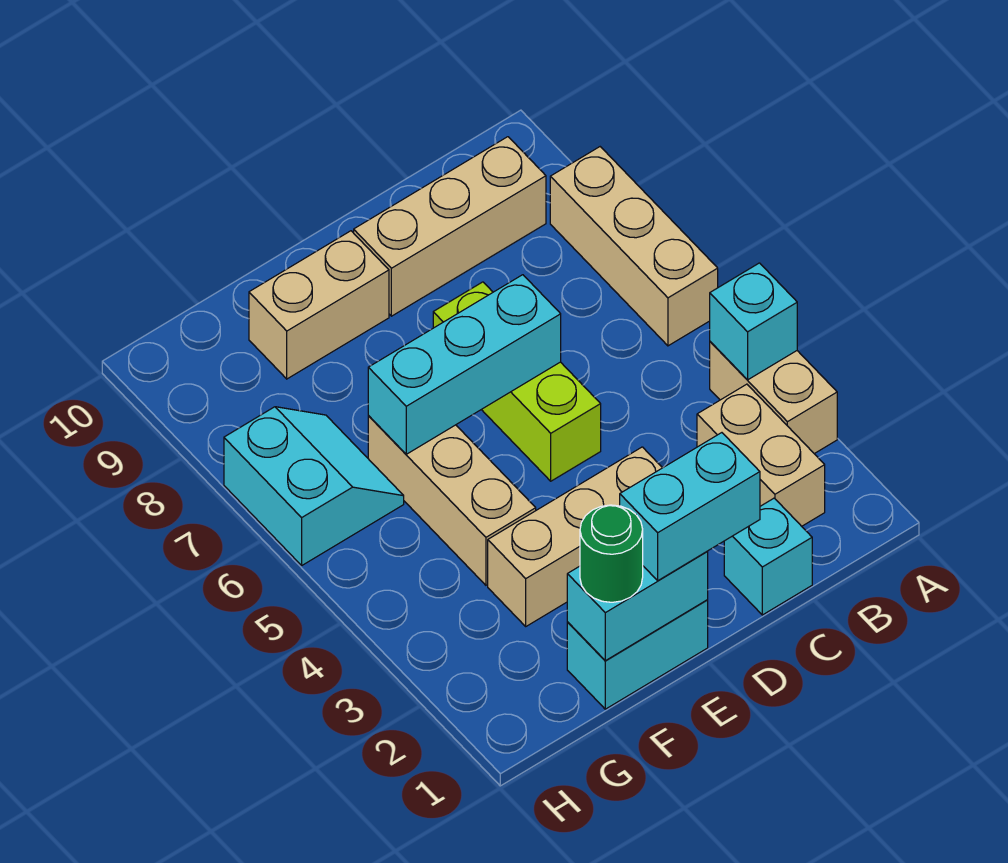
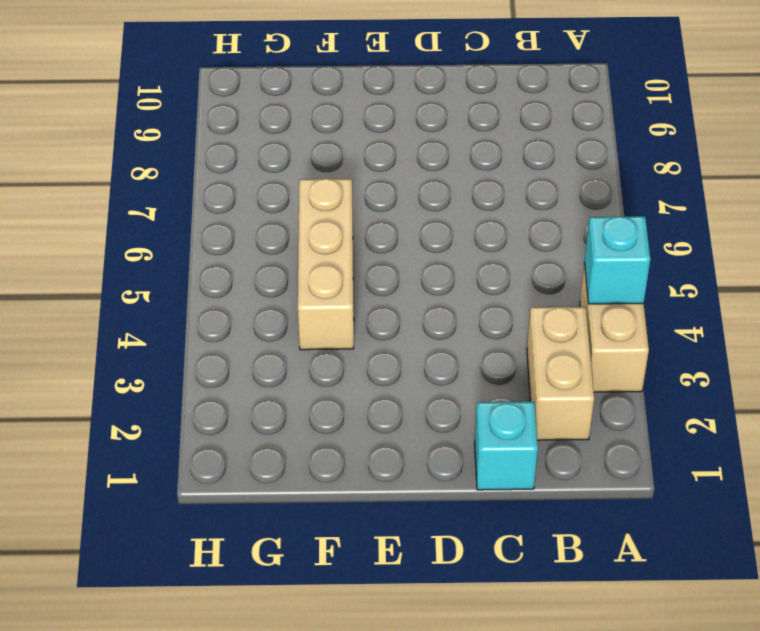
none -> tan 1x3 brick [550,147,718,346]
none -> tan 1x3 brick [354,137,546,316]
none -> tan 1x3 brick [488,447,662,626]

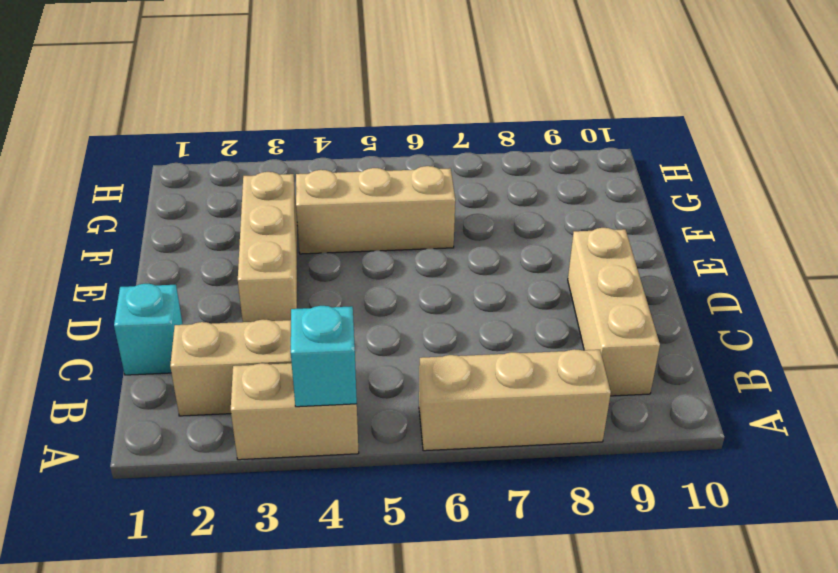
none -> lime 1x3 brick [433,282,601,481]
none -> cyan 1x2 brick [567,600,708,709]
none -> tan 1x2 brick [249,231,389,379]

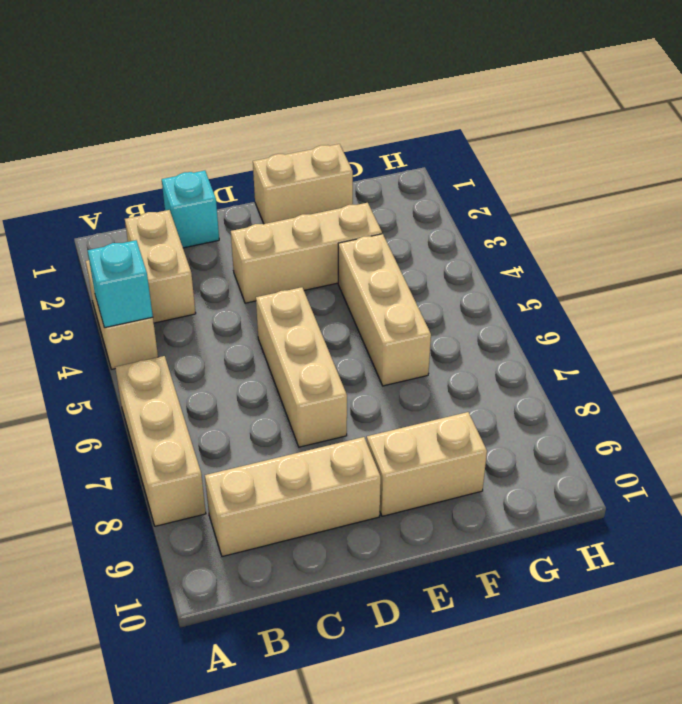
tan 1x3 brick [256,287,347,447] -> lime 1x3 brick [433,282,601,481]
tan 1x2 brick [253,144,353,224] -> cyan 1x2 brick [567,600,708,709]
none -> cyan 2x2 slope [224,407,404,565]
none -> cyan 1x3 brick [368,275,561,454]
none -> cyan 1x2 brick [567,552,708,661]

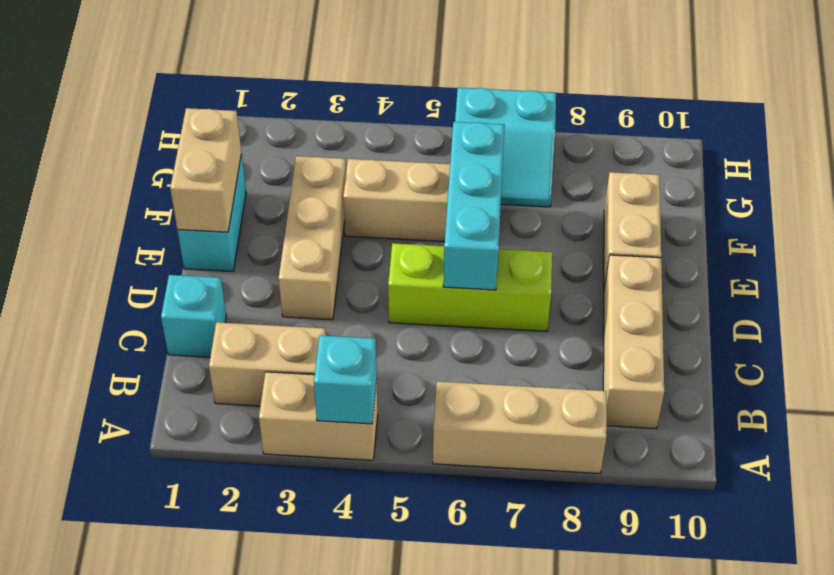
tan 1x2 brick [170,108,241,232] -> cyan 1x2 brick [567,552,708,661]
none -> cyan 1x2 brick [620,433,760,581]
none -> green 1x1 round brick [580,505,643,602]

